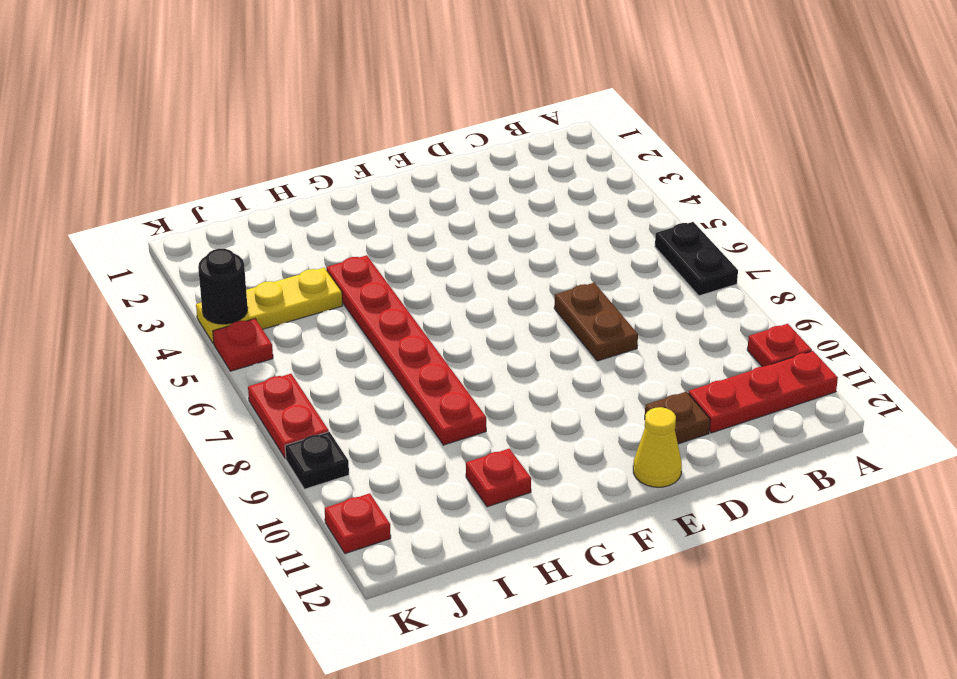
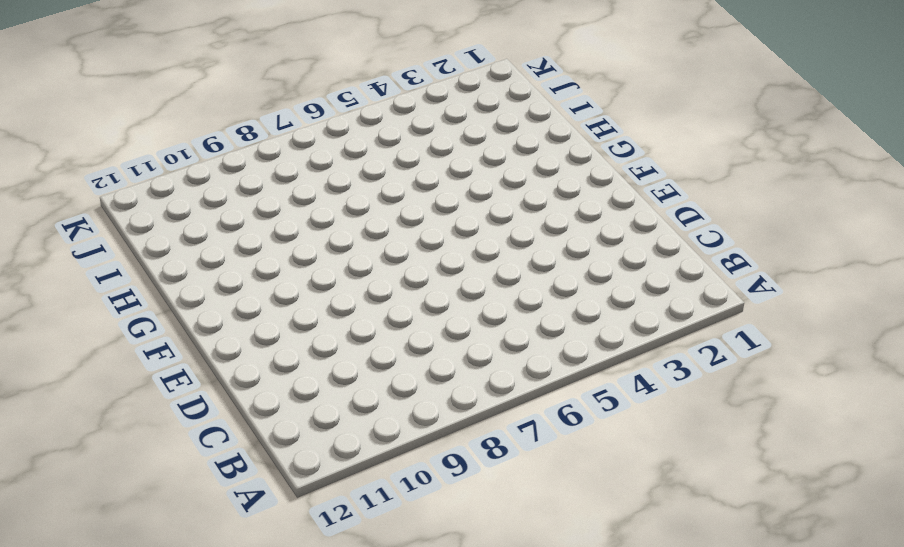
none -> black 1x2 plate [655,222,738,296]
none -> red 1x1 plate [747,324,812,367]
none -> red 1x3 plate [688,351,838,433]

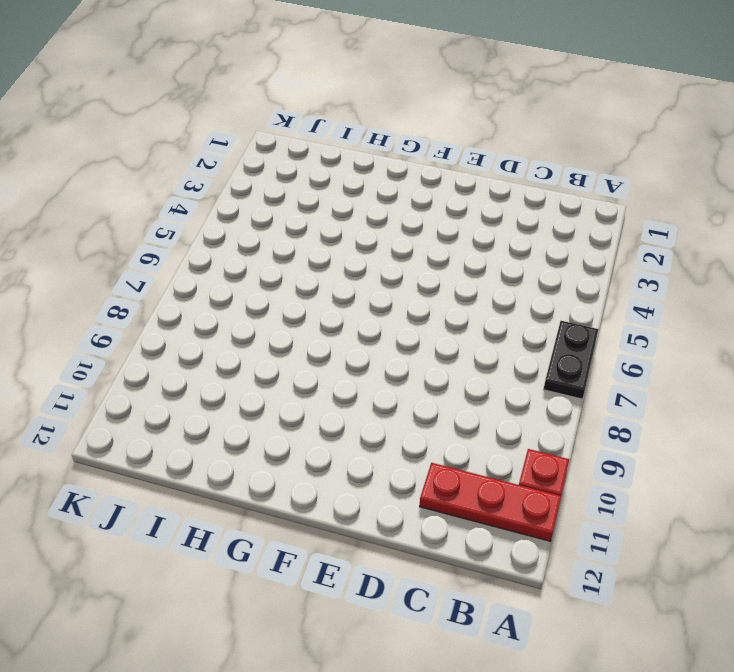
none -> brown 1x2 plate [554,283,638,361]
none -> brown 1x1 plate [645,392,710,444]
none -> yellow 1x1 cone [633,407,682,487]

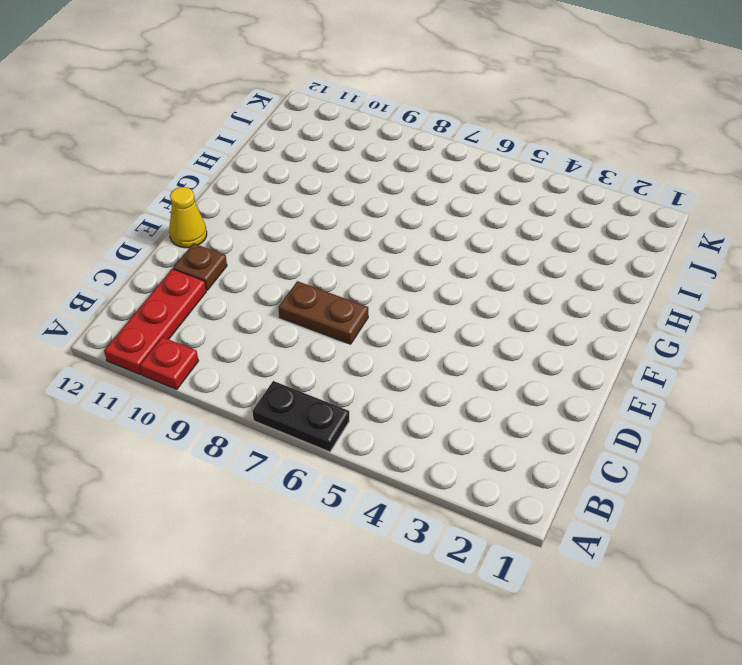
none -> red 1x6 plate [327,255,486,445]
none -> red 1x1 plate [466,449,531,507]
none -> yellow 1x3 plate [196,268,343,344]

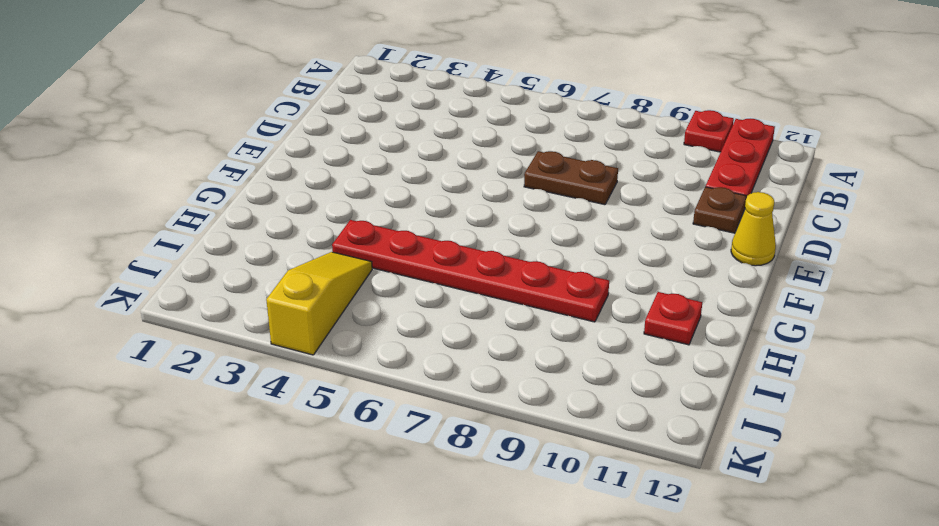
yellow 1x3 slope [266,252,372,355] -> yellow 1x3 plate [196,268,343,344]
none -> black 1x2 plate [655,222,738,296]
none -> red 1x1 plate [213,319,273,371]
none -> red 1x2 plate [248,374,329,458]

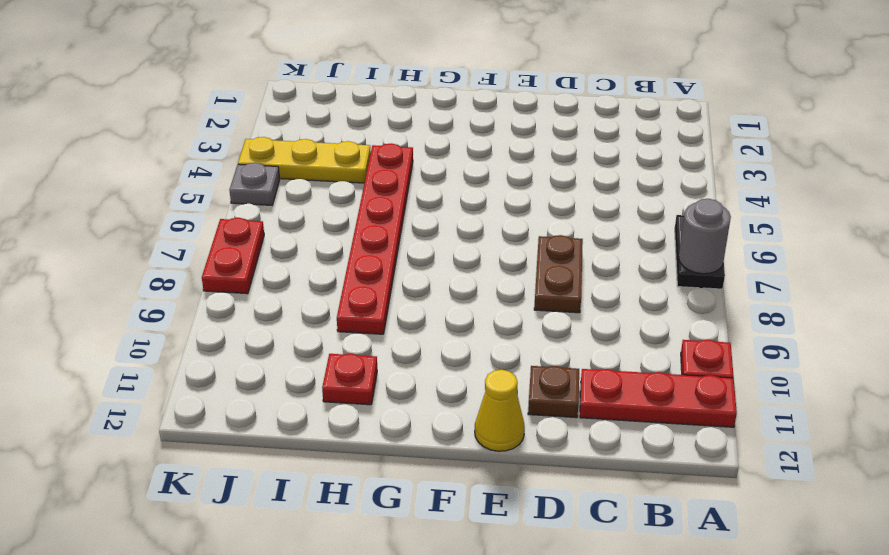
grey 1x1 round brick [679,199,731,274] -> none
grey 1x1 plate [229,163,280,205] -> red 1x1 plate [213,319,273,371]
none -> black 1x1 plate [285,432,349,489]
none -> red 1x1 plate [325,493,391,554]
none -> black 1x1 round brick [198,249,248,324]

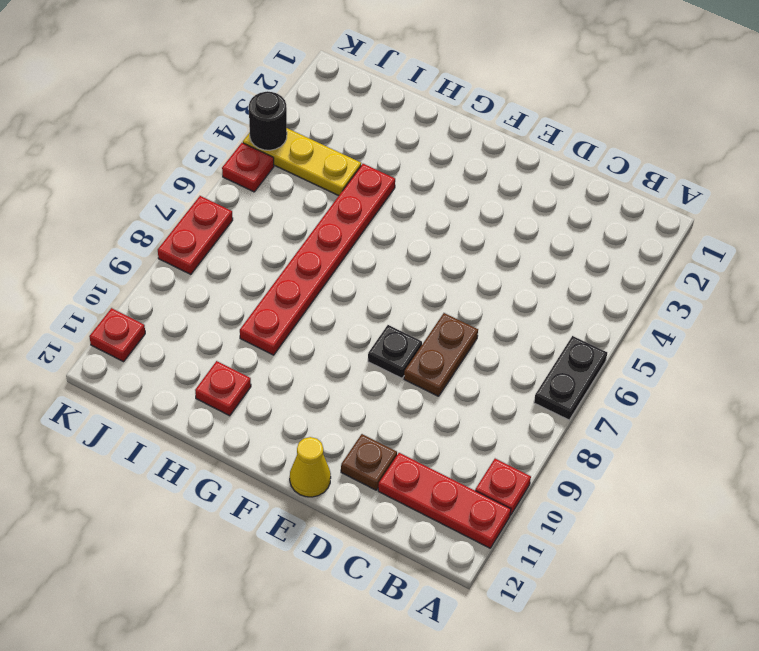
black 1x1 plate [368,325,422,378] -> black 1x1 plate moved to [285,432,349,489]

